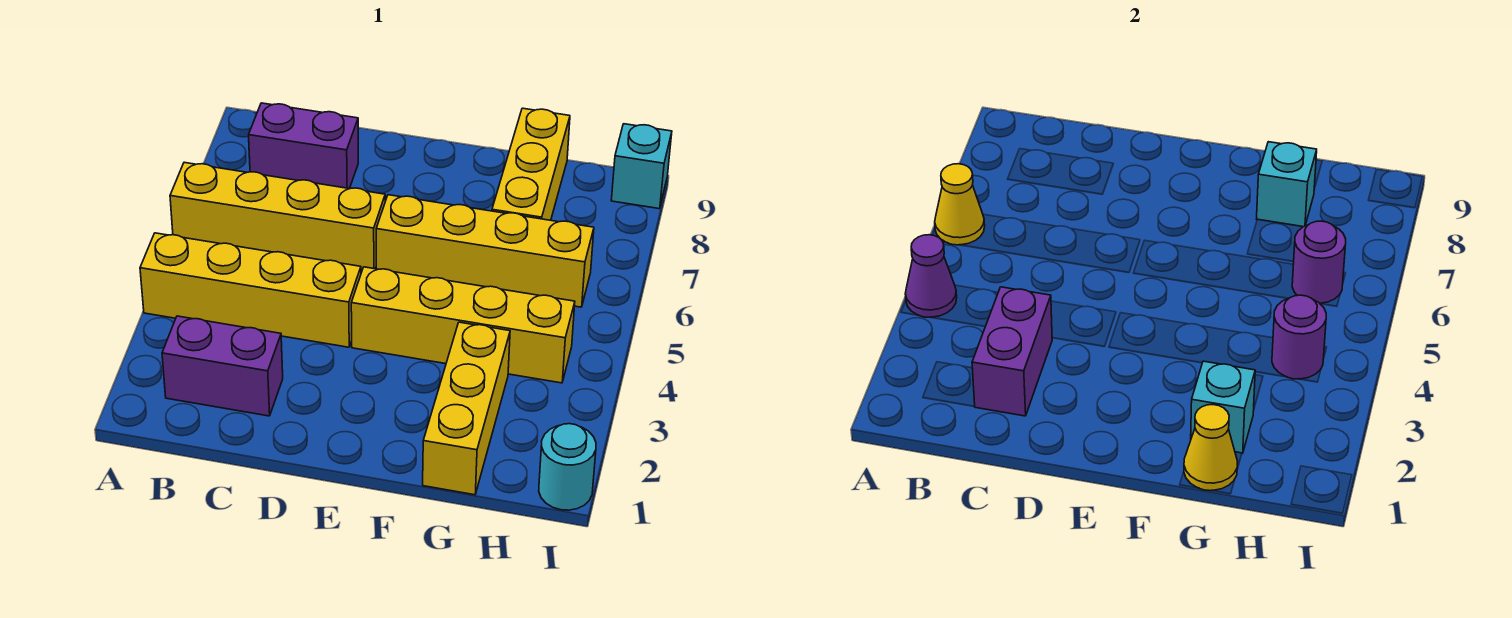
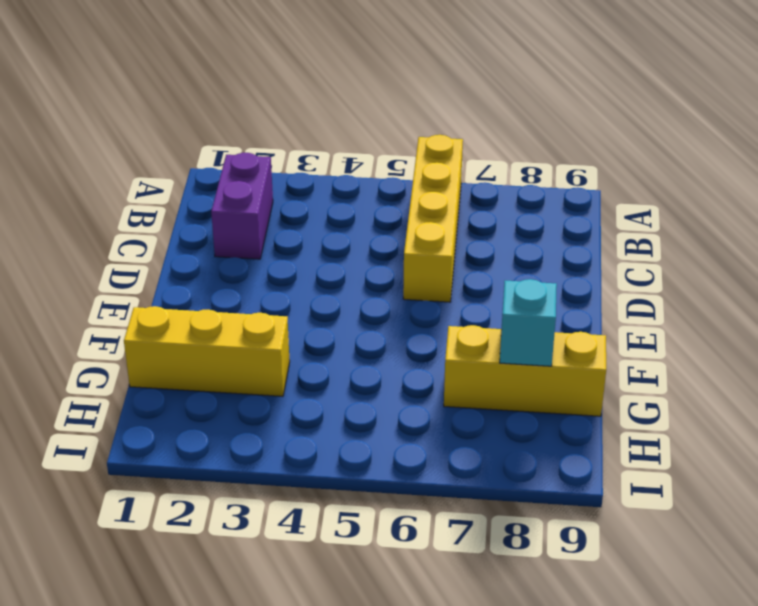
none -> yellow 1x4 brick [140,233,361,347]
none -> purple 1x2 brick [249,103,358,189]
none -> yellow 1x4 brick [351,267,575,383]

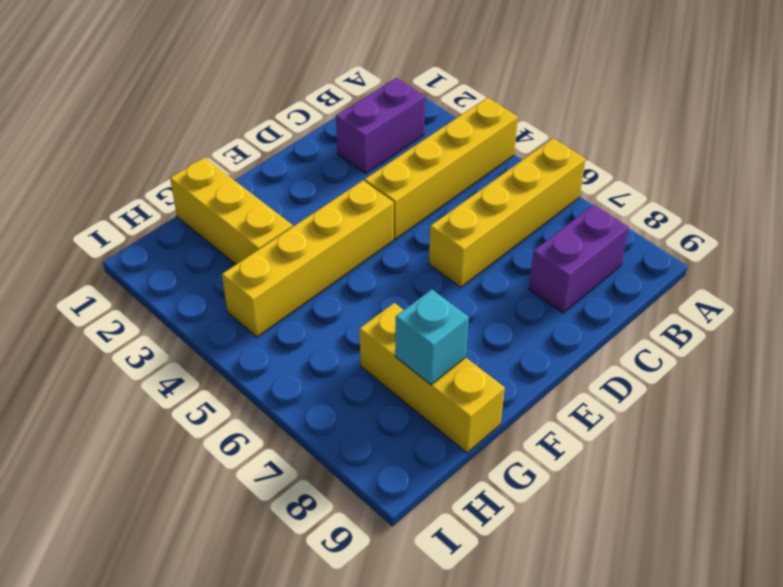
none -> yellow 1x4 brick [376,195,594,307]
none -> cyan 1x1 round brick [539,424,596,510]
none -> cyan 1x1 brick [611,124,672,209]

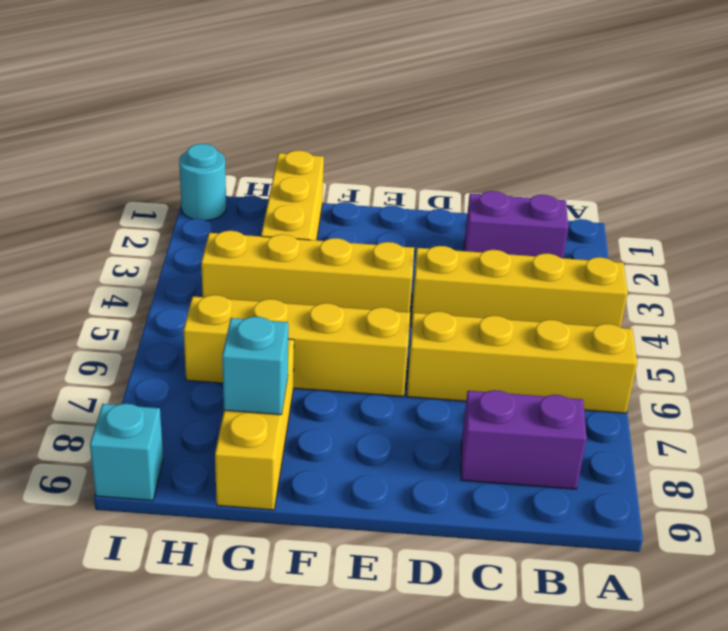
none -> purple 1x1 cone [905,235,957,317]
none -> yellow 1x1 cone [935,164,985,245]
none -> purple 1x2 brick [972,287,1052,416]

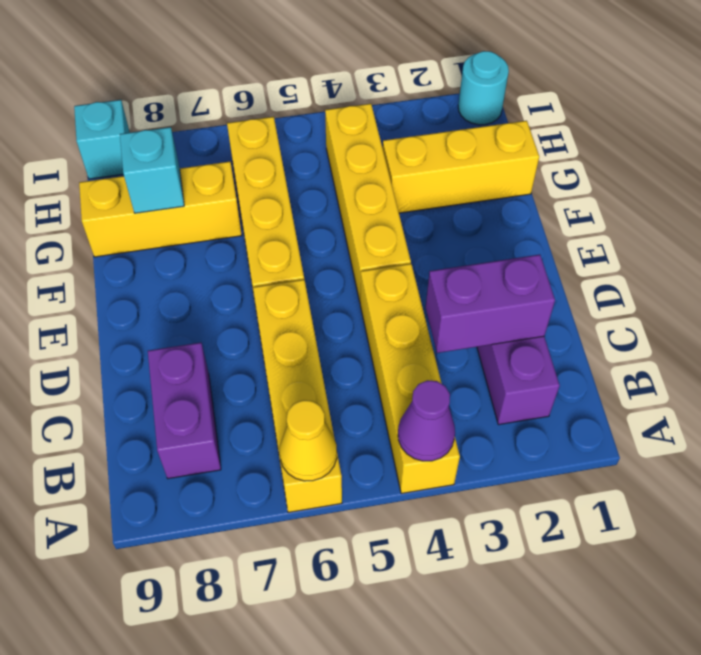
none -> yellow 1x1 cone [1184,405,1238,491]
none -> cyan 1x1 brick [1191,361,1255,453]
none -> purple 1x1 round brick [1272,295,1326,379]

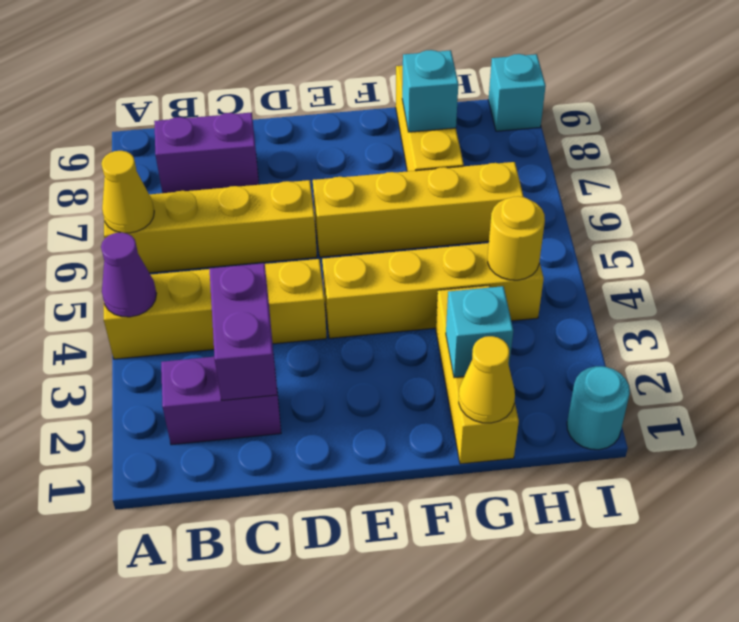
yellow 1x1 round brick [488,196,545,280] -> purple 1x1 round brick [1272,295,1326,379]
none -> purple 1x1 round brick [1292,221,1346,303]

